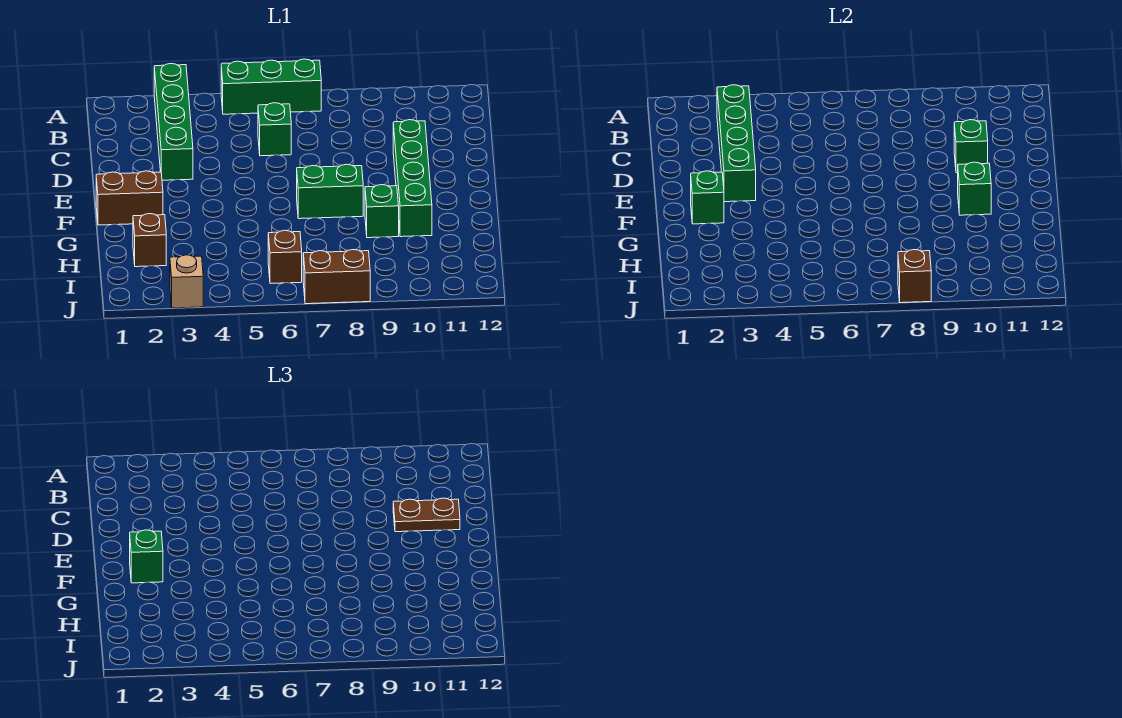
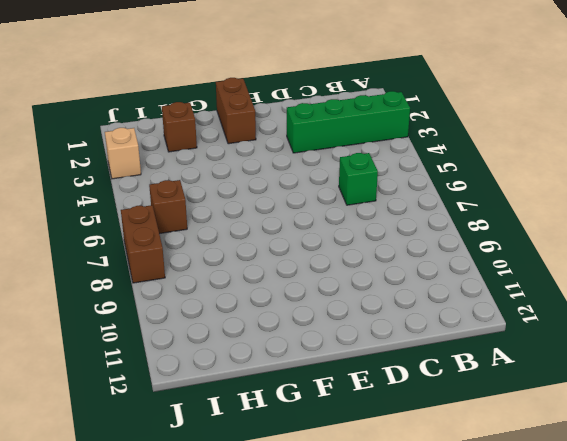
none -> green 1x3 brick [221,59,321,114]
none -> green 1x4 brick [393,120,432,237]
none -> green 1x2 brick [297,164,363,219]

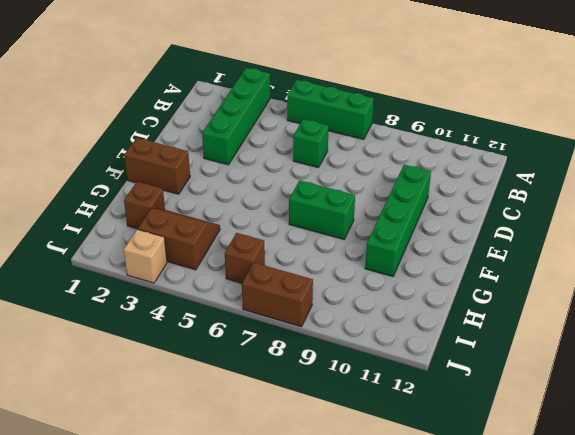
brown 2x2 slope [138,208,220,270] -> none
none -> green 1x1 brick [365,185,399,238]
none -> green 1x4 brick [717,85,756,202]
none -> green 1x1 brick [954,120,988,173]

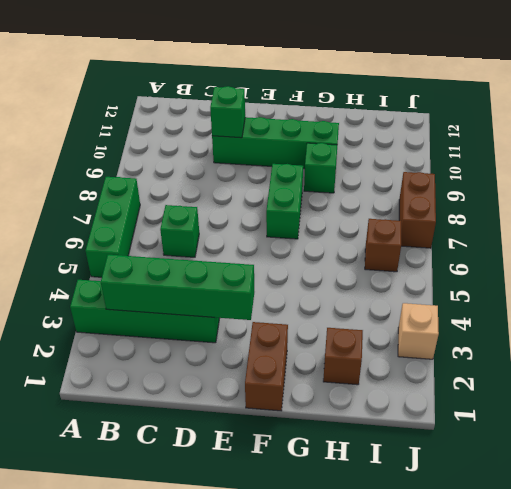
none -> green 1x1 brick [691,171,724,224]
none -> green 1x1 brick [958,162,991,215]
none -> brown 1x1 brick [898,250,931,303]

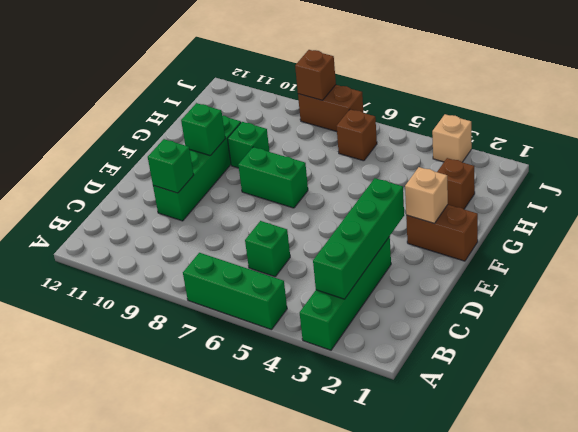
tan 1x1 brick [405,167,448,223] -> green 1x1 brick [691,171,724,224]
none -> brown 1x2 plate [393,498,460,532]
none -> green 1x1 brick [130,530,163,583]

